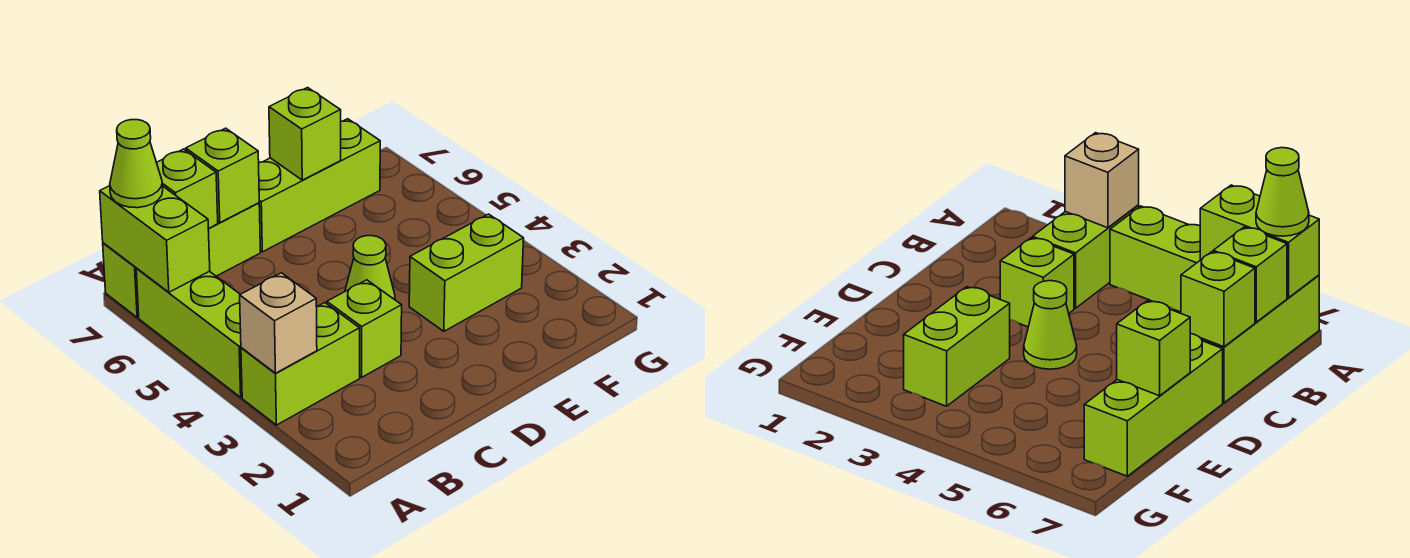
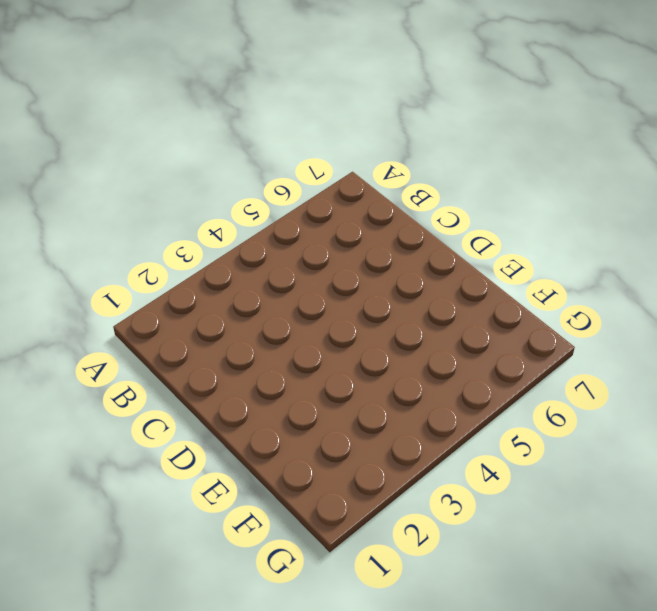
none -> lime 1x2 brick [241,303,360,425]
none -> lime 1x3 brick [136,269,242,397]
none -> lime 1x3 brick [103,203,260,318]

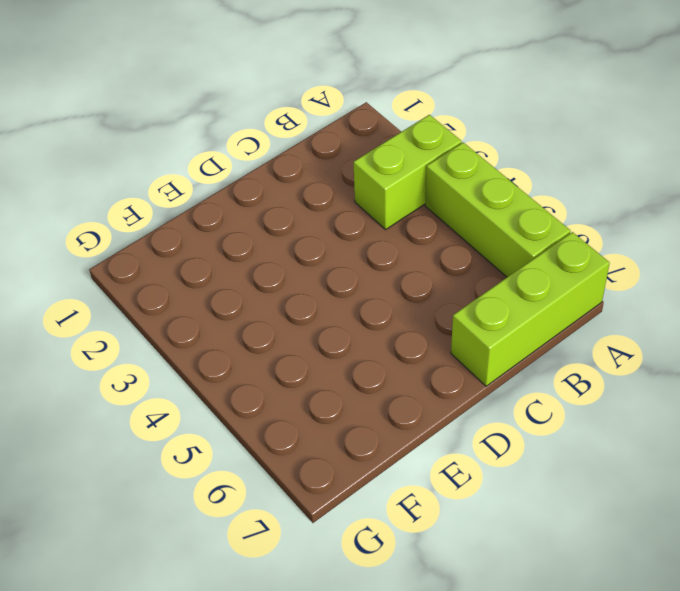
none -> lime 1x1 brick [327,280,402,377]
none -> lime 1x1 cone [345,236,395,300]
none -> lime 1x3 brick [259,119,380,252]

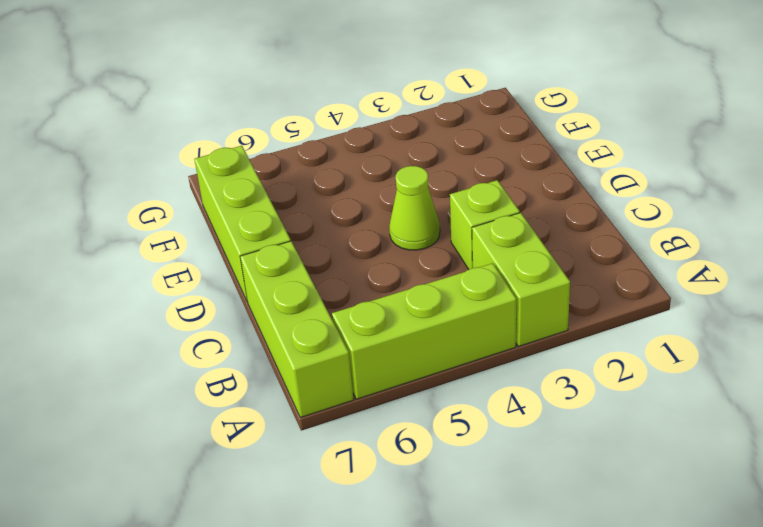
none -> lime 1x2 brick [409,214,524,331]
none -> tan 1x1 brick [240,273,317,373]
none -> lime 1x2 brick [100,186,210,292]

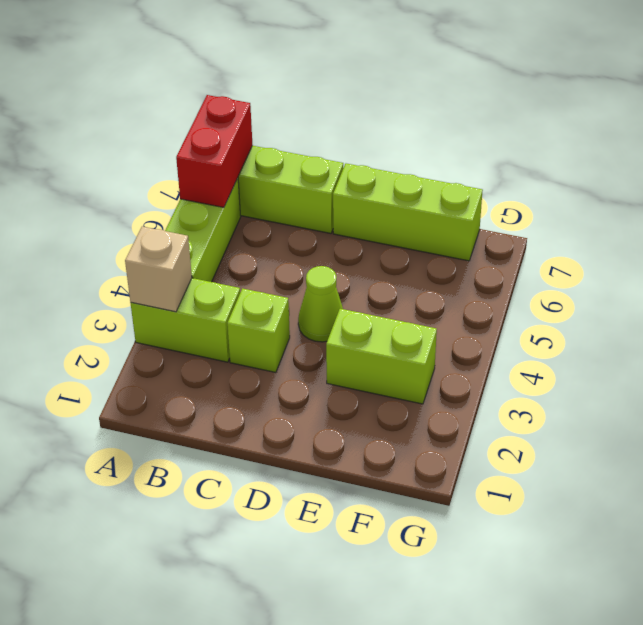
red 1x2 brick [176,95,253,207] -> lime 1x2 brick [100,186,210,292]
none -> lime 1x1 brick [157,149,218,229]
none -> lime 1x1 brick [186,128,259,222]
none -> lime 1x1 brick [269,88,341,180]

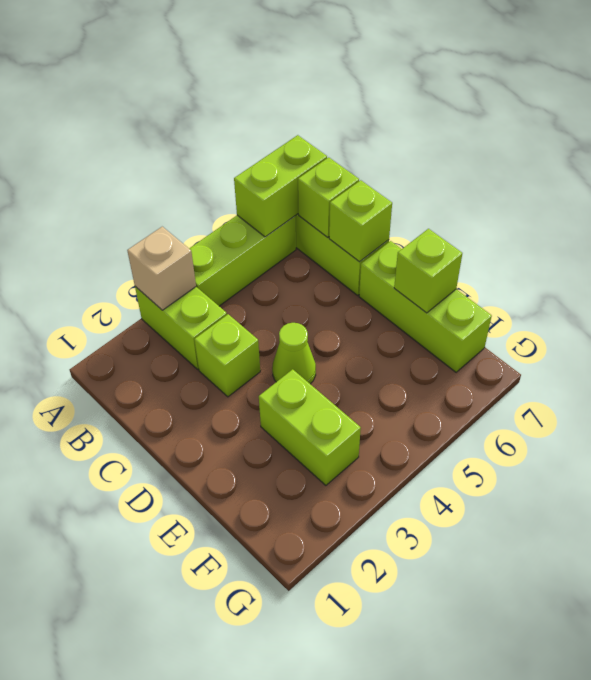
none -> lime 1x1 cone [110,120,163,208]

